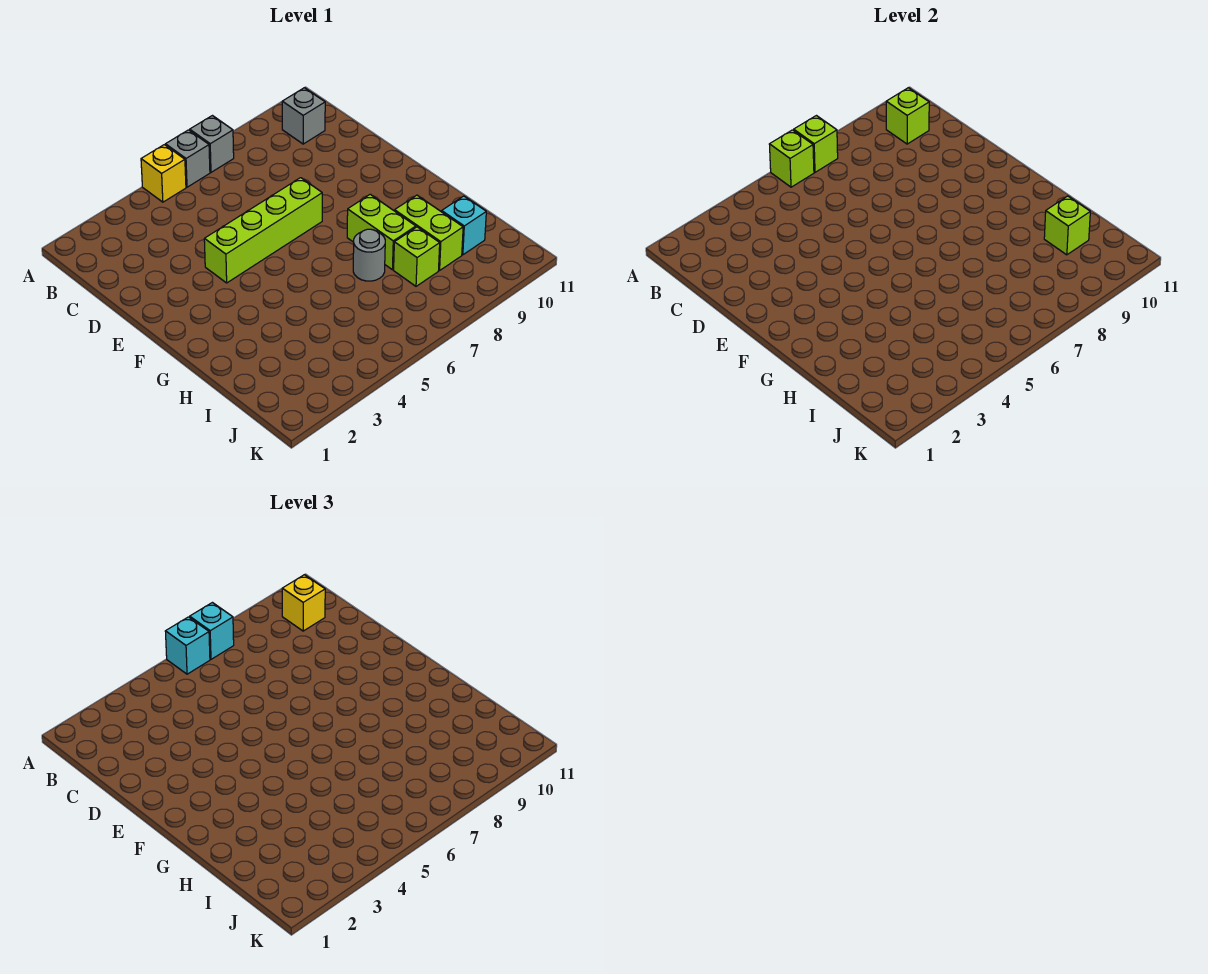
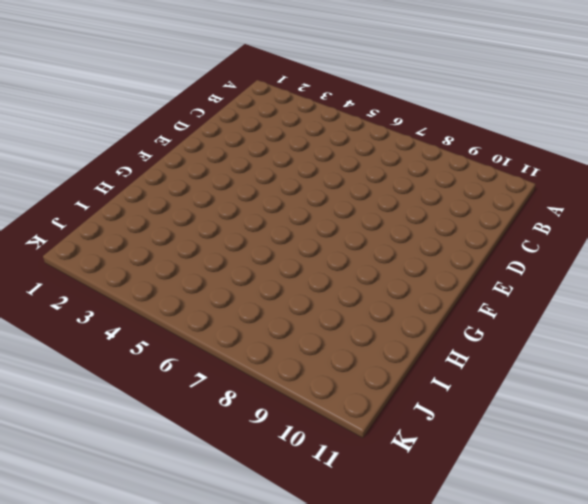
none -> yellow 1x1 brick [141,145,186,202]
none -> grey 1x1 brick [165,130,210,187]
none -> grey 1x1 brick [190,116,234,172]

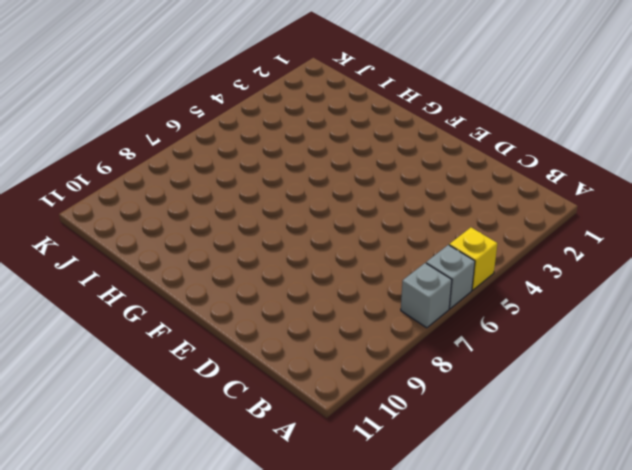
none -> grey 1x1 brick [282,88,325,144]
none -> lime 1x4 brick [204,178,322,283]
none -> lime 1x2 brick [347,194,416,270]

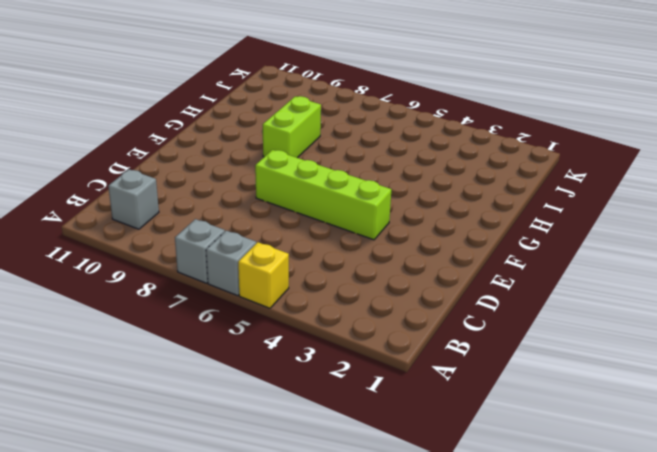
none -> grey 1x1 round brick [353,229,385,281]
none -> lime 1x2 brick [395,195,463,270]
none -> lime 1x1 brick [394,227,440,286]

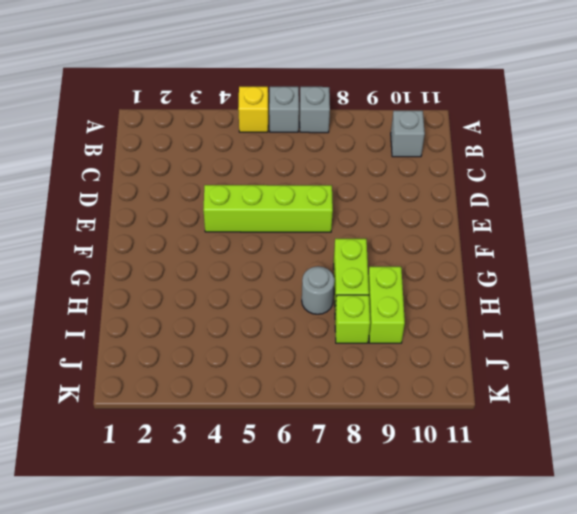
none -> cyan 1x1 brick [442,196,486,255]
none -> lime 1x1 brick [769,130,814,187]
none -> lime 1x1 brick [794,116,838,172]

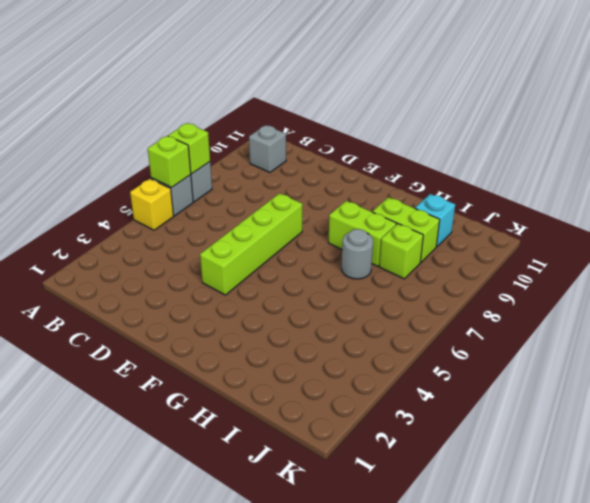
none -> lime 1x1 brick [886,88,929,144]
none -> lime 1x1 brick [1044,196,1090,255]
none -> cyan 1x1 brick [165,617,210,674]

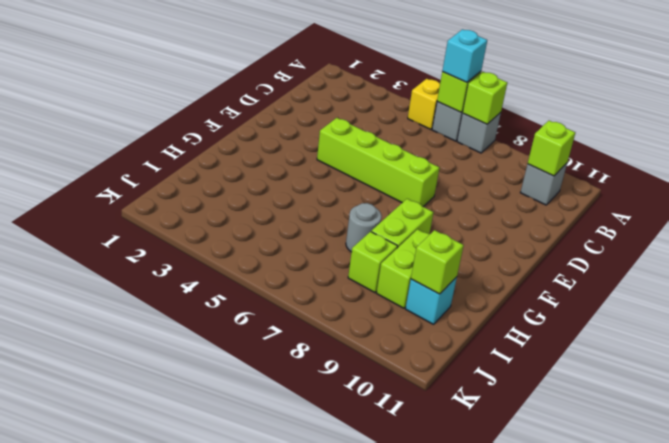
none -> cyan 1x1 brick [190,603,234,659]
none -> yellow 1x1 brick [282,575,325,631]

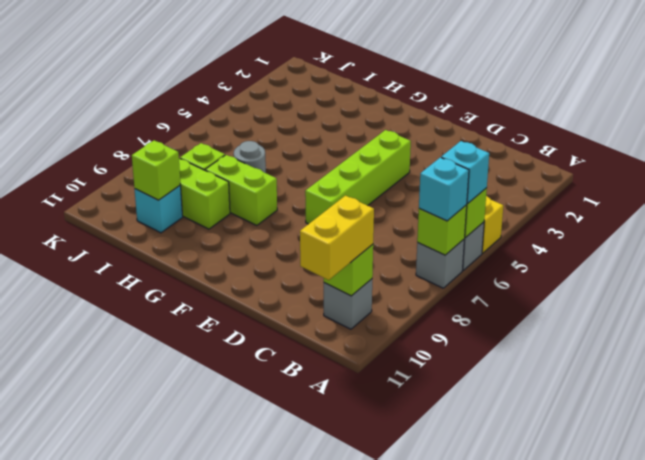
yellow 1x2 brick [300,196,374,280] -> yellow 1x1 brick [282,575,325,631]

